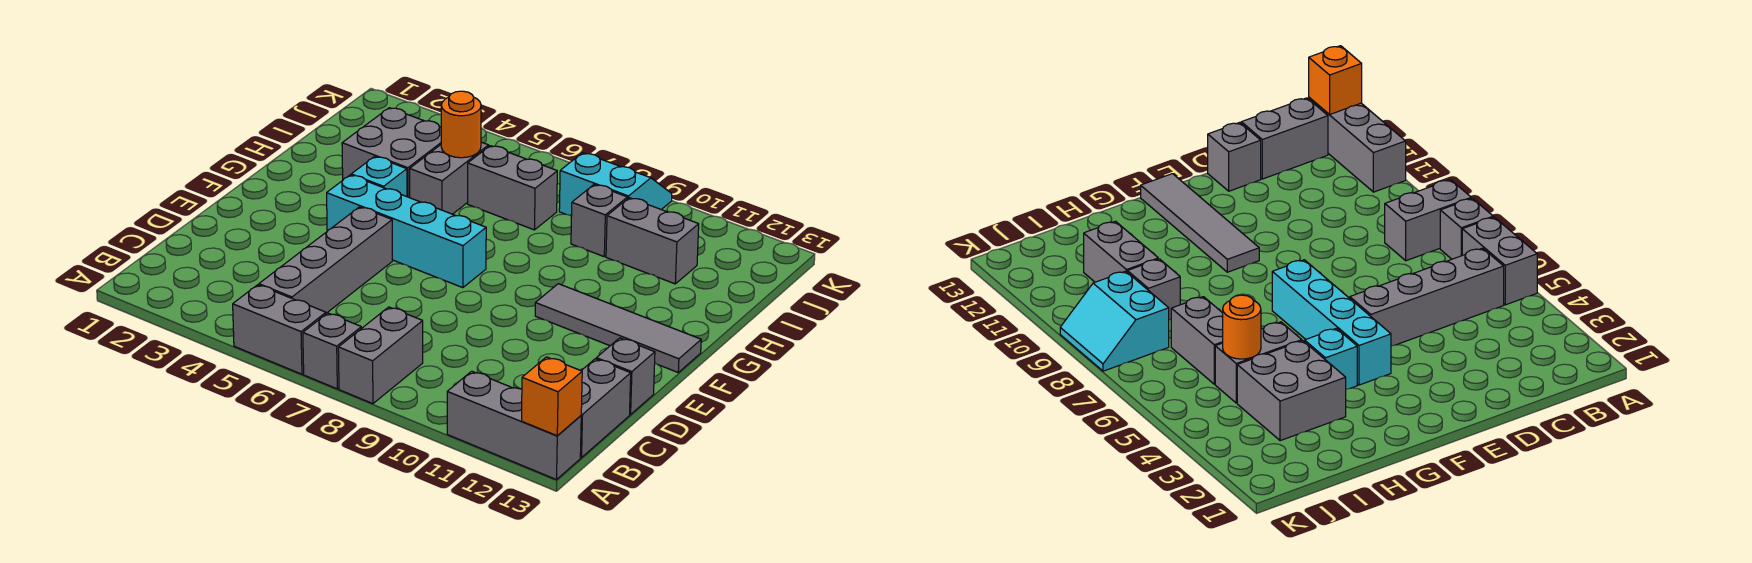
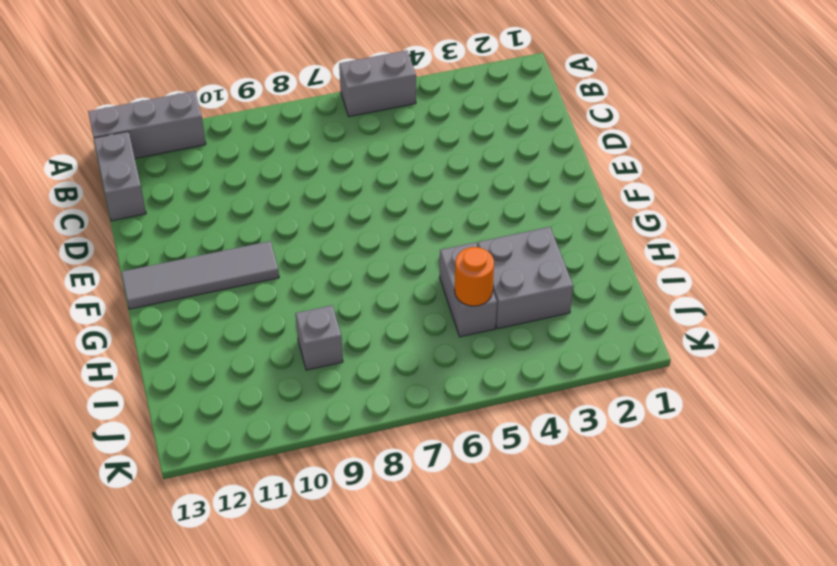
none -> grey 1x1 brick [303,313,361,389]
none -> grey 1x2 brick [338,307,423,404]
none -> grey 1x4 brick [259,207,392,313]

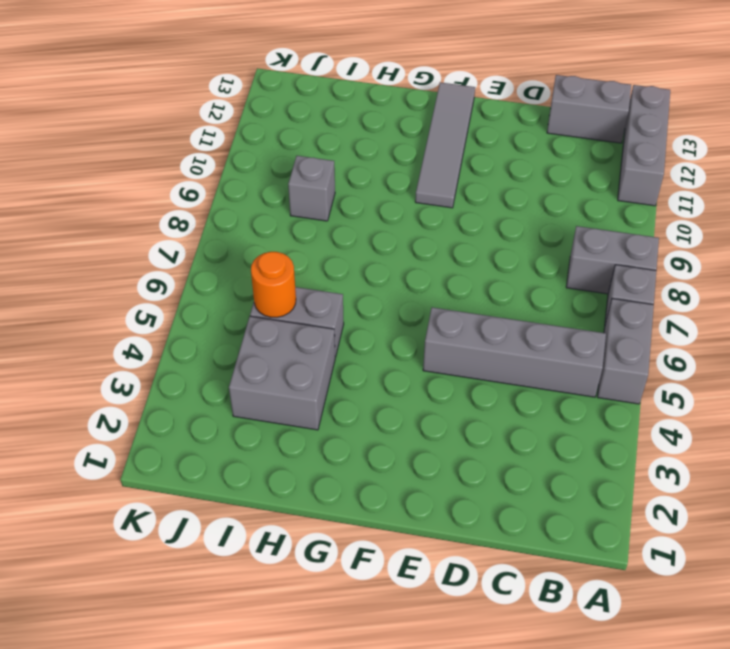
none -> grey 1x1 brick [596,338,655,414]
none -> cyan 1x4 brick [327,175,486,288]
none -> cyan 1x1 brick [351,157,407,197]

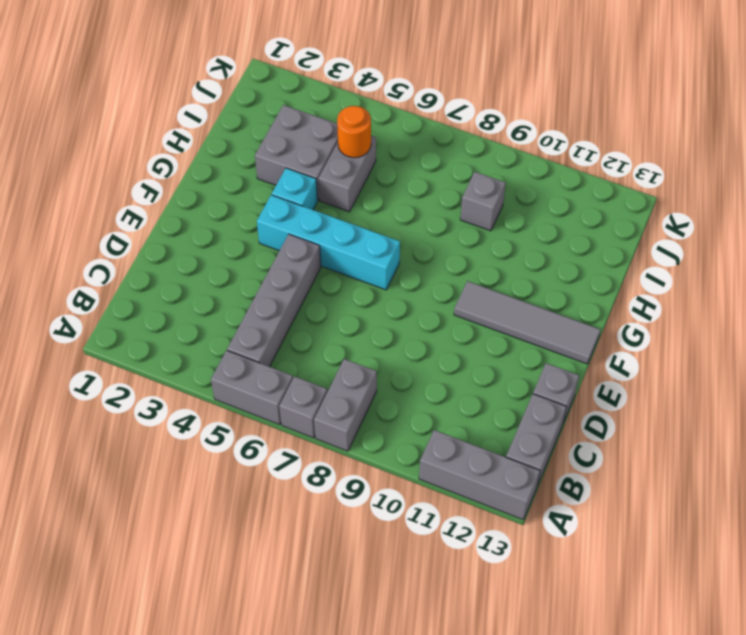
none -> grey 1x2 brick [468,146,557,230]
none -> grey 1x2 brick [606,198,699,284]
none -> cyan 2x2 slope [559,153,672,216]

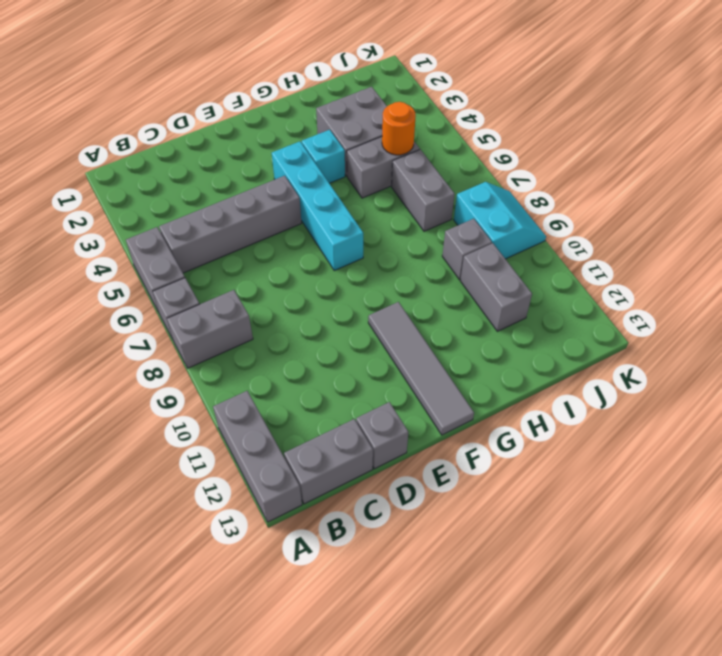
none -> orange 1x1 brick [522,357,582,436]

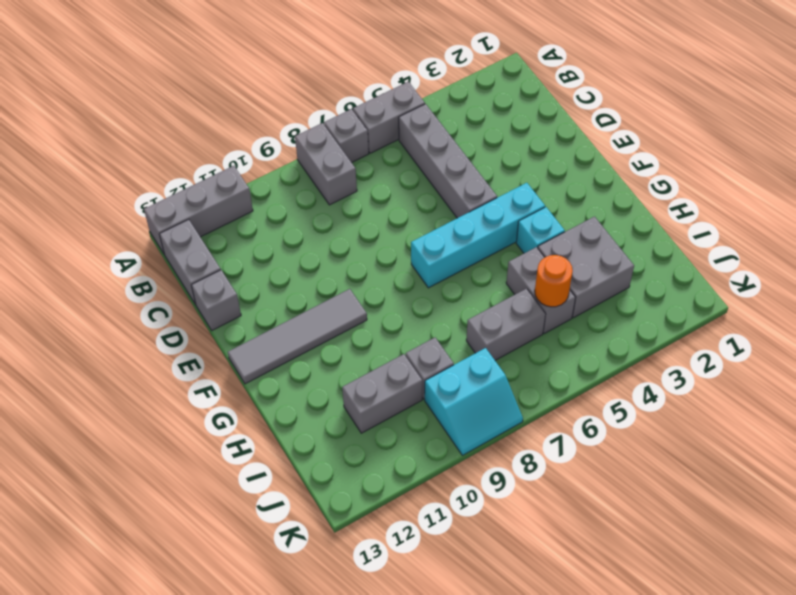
none -> orange 1x1 brick [522,357,582,436]

